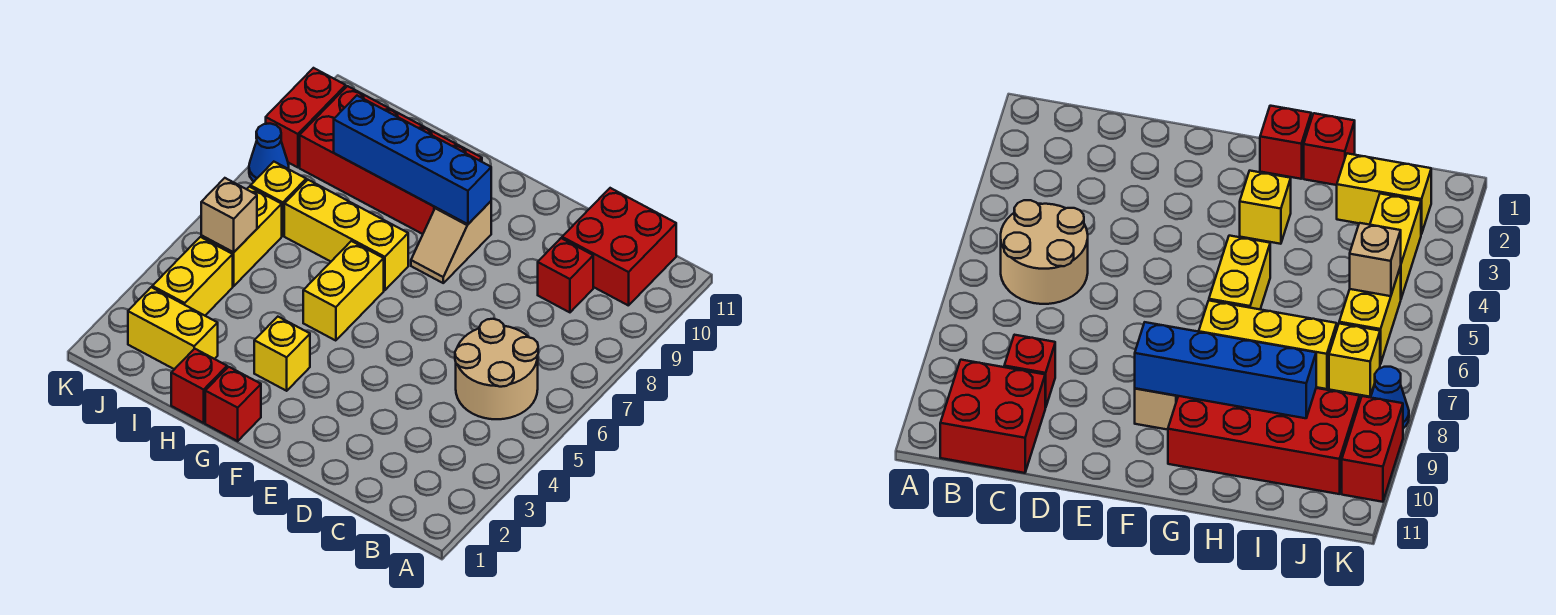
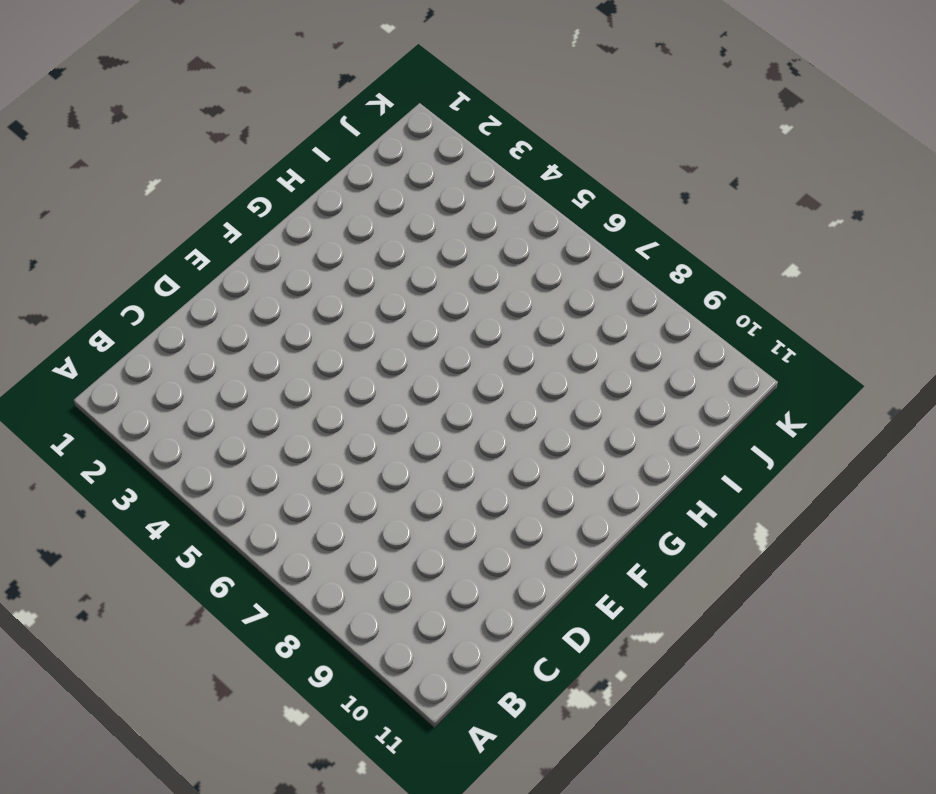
none -> tan 2x2 round brick [455,319,538,419]
none -> red 2x2 brick [562,188,676,306]
none -> red 1x1 brick [538,238,593,312]

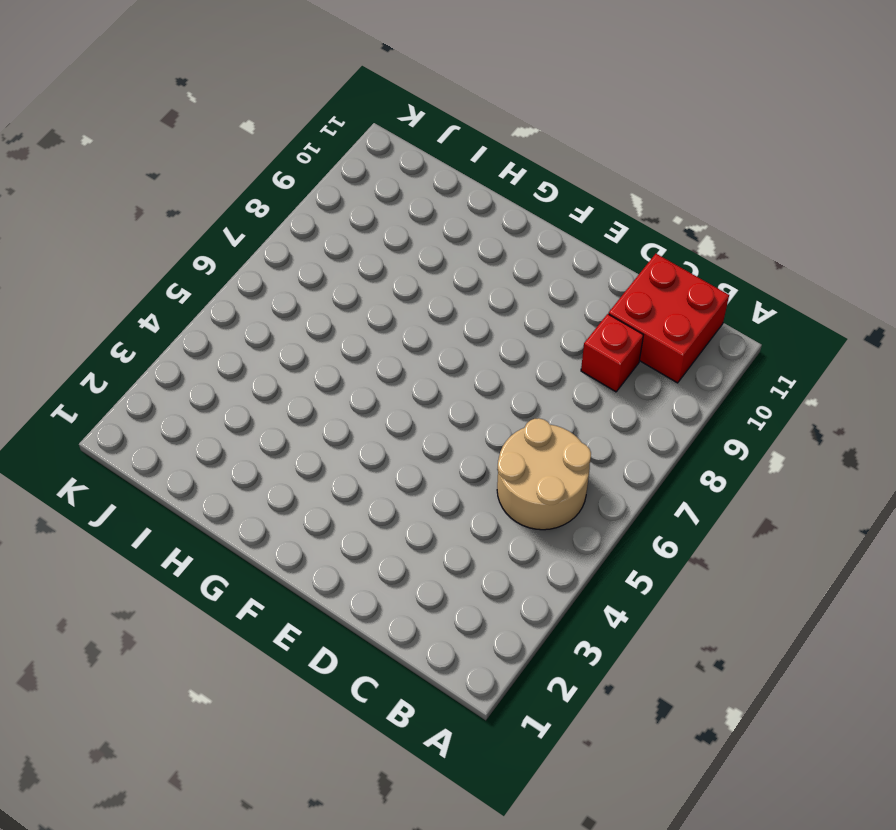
none -> tan 1x2 slope [411,201,491,283]
none -> red 1x1 brick [205,367,261,441]
none -> yellow 1x1 brick [254,317,310,391]

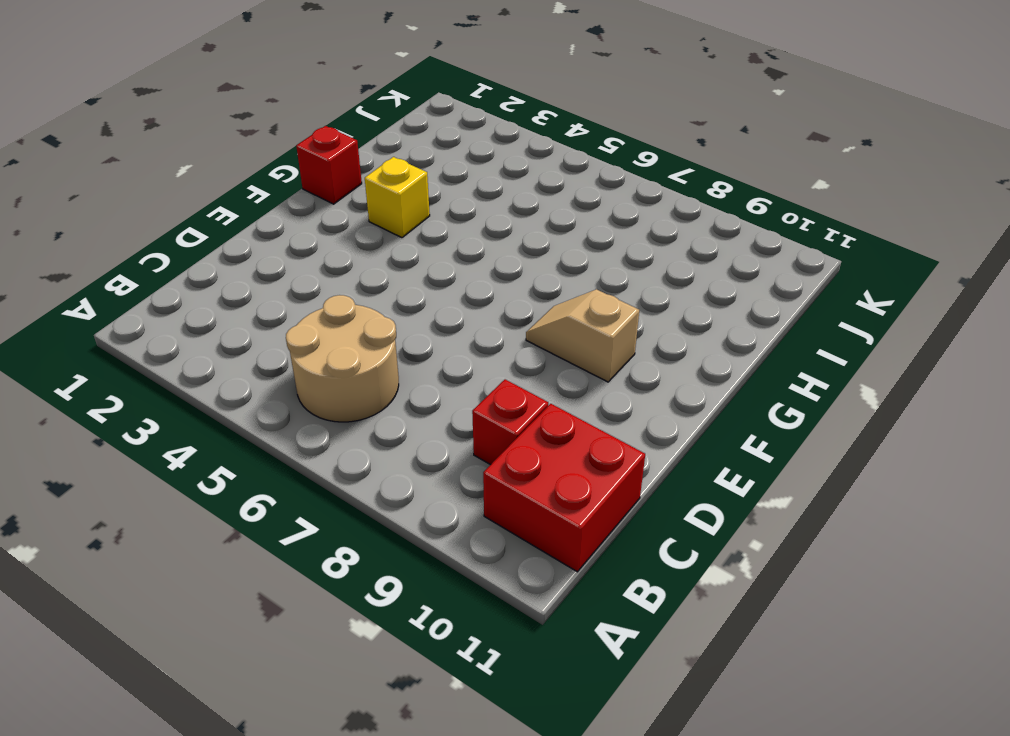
none -> yellow 1x2 brick [303,241,384,341]
none -> yellow 1x3 brick [284,180,408,290]
none -> red 2x4 brick [300,86,482,234]

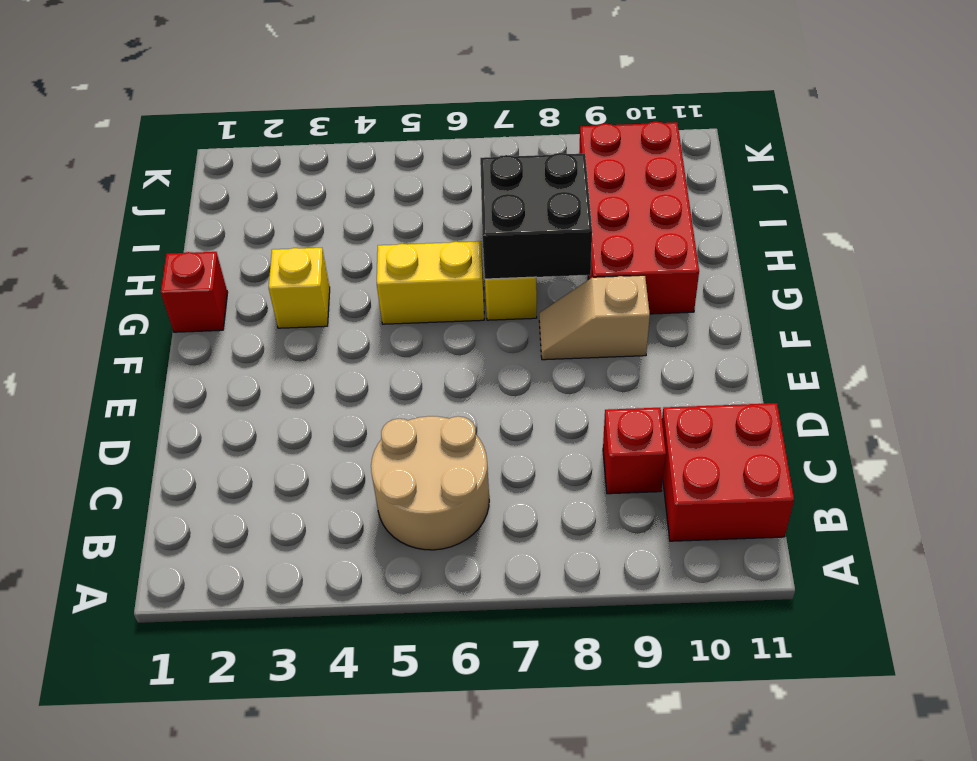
black 2x2 brick [480,153,592,279] -> none
none -> red 1x1 brick [171,349,227,423]
none -> yellow 1x2 brick [128,287,218,369]
none -> yellow 1x2 brick [152,237,233,315]

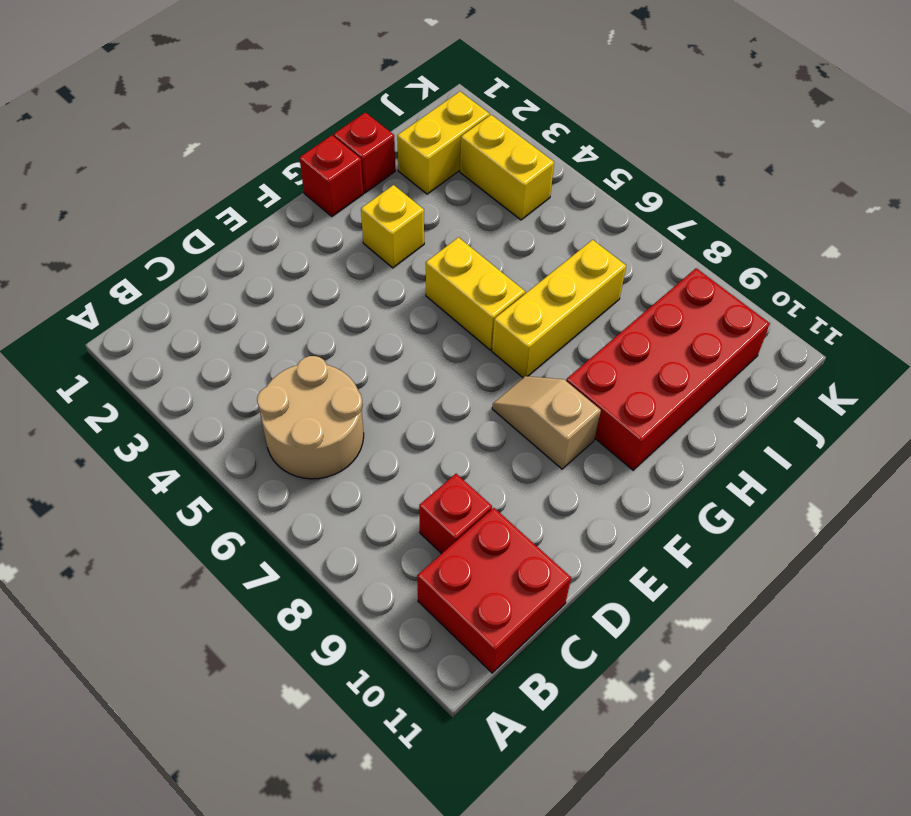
none -> yellow 1x2 brick [201,187,282,286]
none -> yellow 1x1 brick [250,162,306,236]
none -> blue 1x1 cone [249,124,289,181]

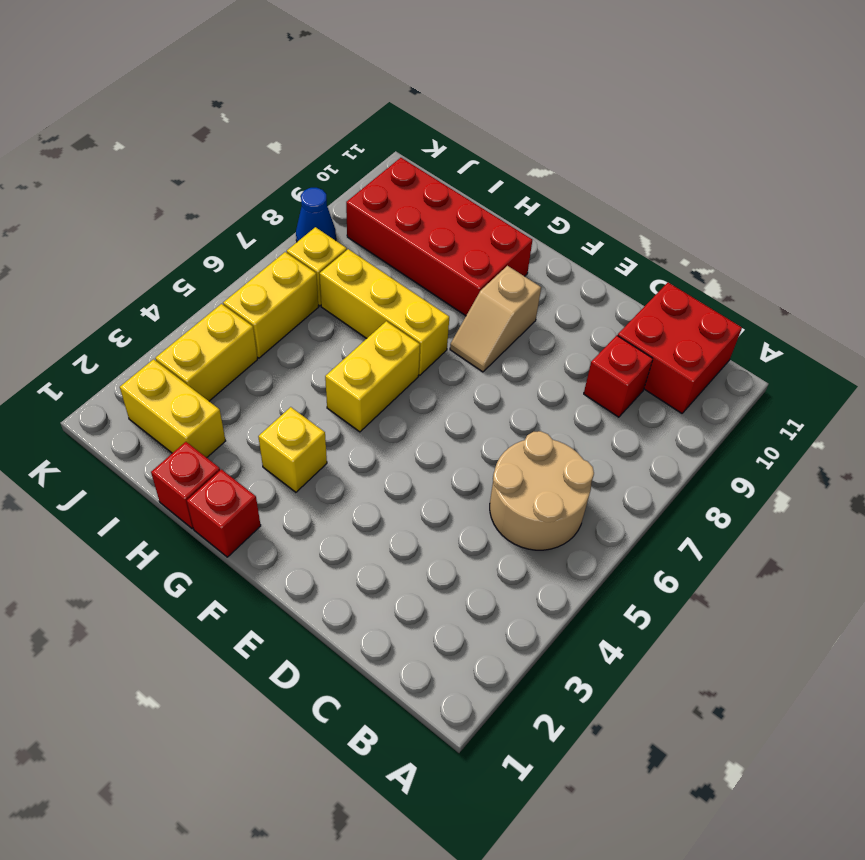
none -> red 1x2 brick [266,68,346,167]
none -> blue 1x4 brick [334,96,491,224]
none -> tan 1x1 brick [201,178,257,252]

